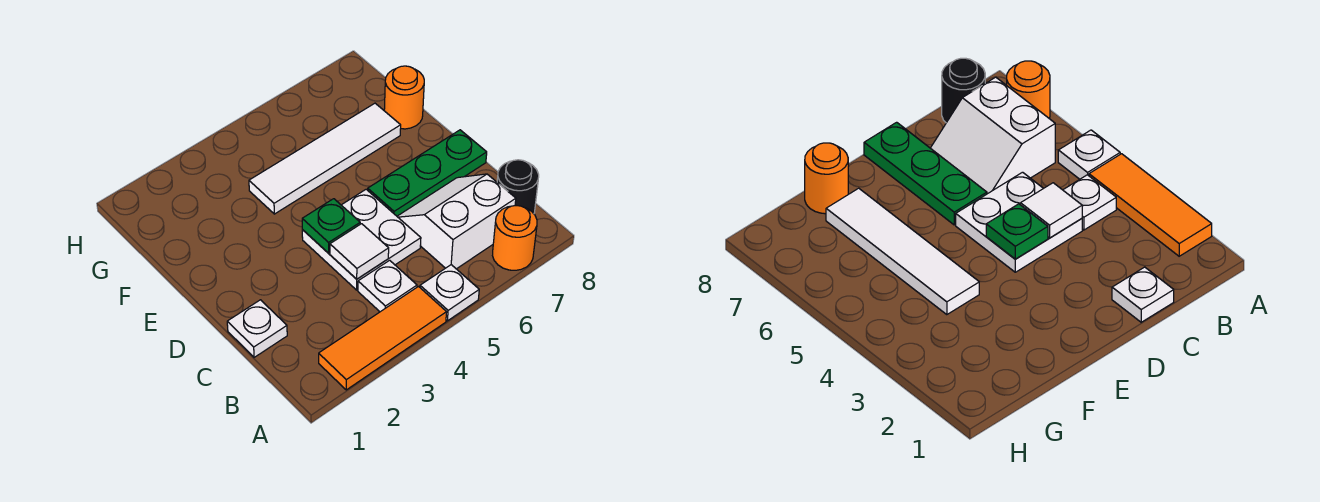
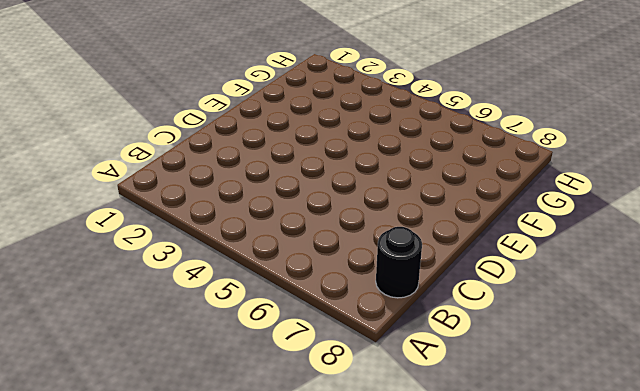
none -> orange 1x3 tile [319,287,447,390]
none -> white 1x1 plate [420,265,479,321]
none -> orange 1x1 round brick [493,206,537,270]

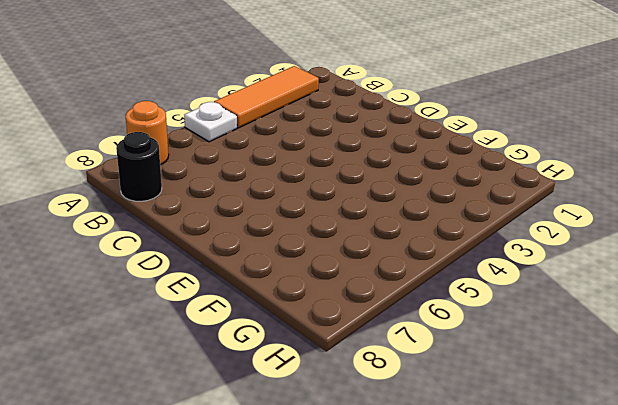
none -> white 1x1 plate [358,260,417,312]
none -> white 2x2 slope [397,174,516,269]
none -> white 1x1 plate [227,300,287,357]

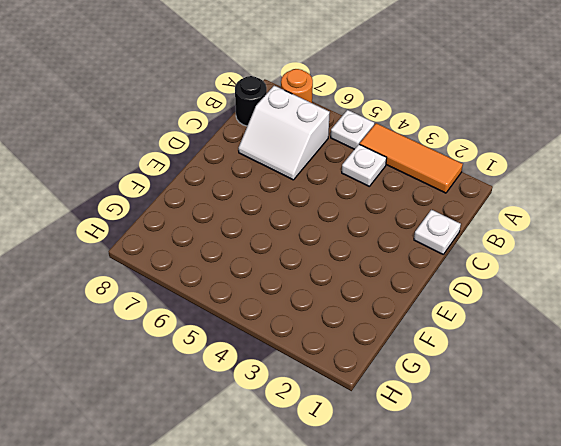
none -> white 2x2 plate [302,189,421,290]
none -> green 1x3 plate [368,130,487,216]
none -> white 1x4 tile [249,103,401,214]

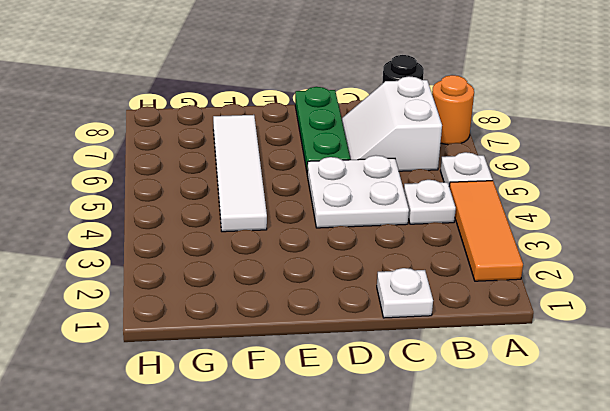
none -> orange 1x1 round brick [384,66,424,129]
none -> white 1x1 tile [330,224,389,279]
none -> green 1x1 plate [302,199,360,253]

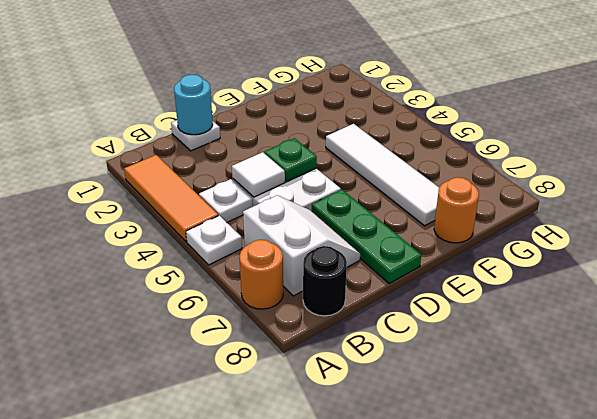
cyan 1x1 round brick [174,75,213,135] -> none

